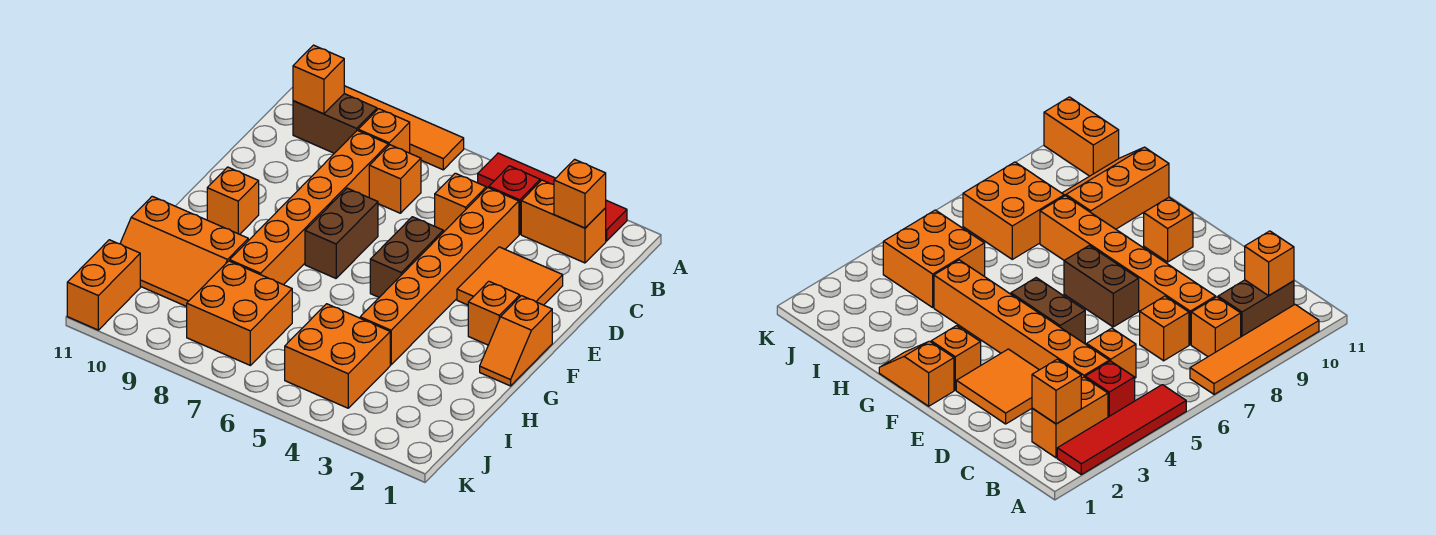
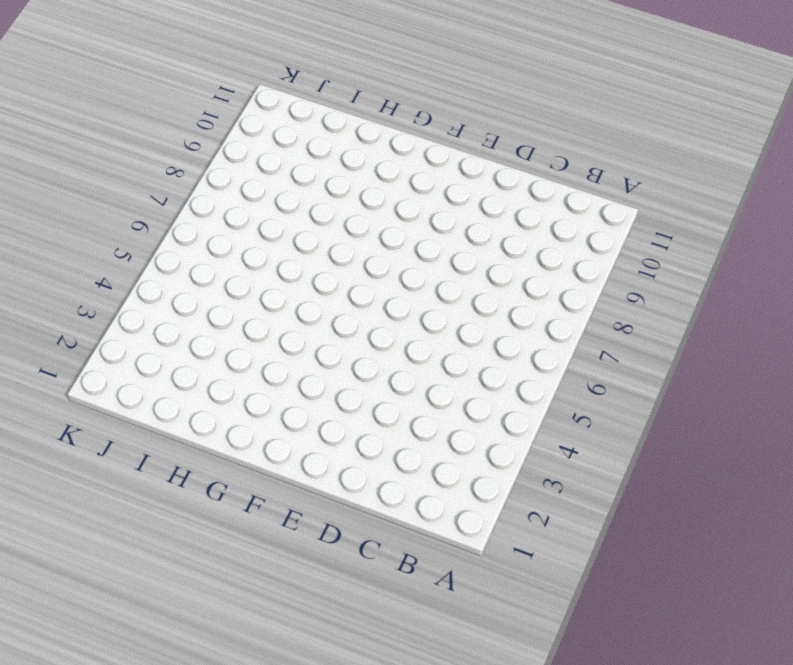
none -> red 1x4 tile [478,153,627,241]
none -> orange 1x4 tile [344,86,464,170]
none -> orange 1x2 brick [521,180,606,263]

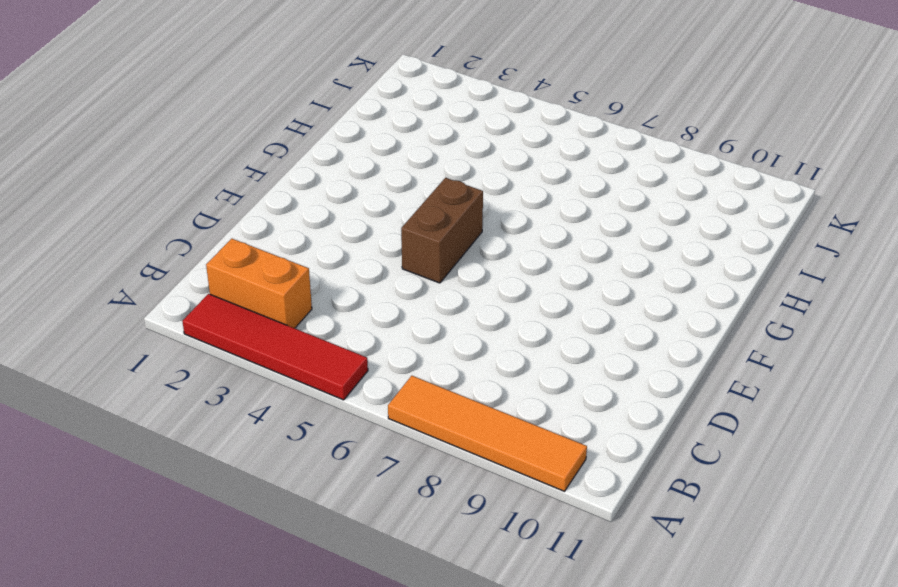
none -> red 1x1 brick [489,166,540,234]
none -> orange 1x1 brick [358,109,410,153]
none -> brown 1x2 brick [293,94,377,153]

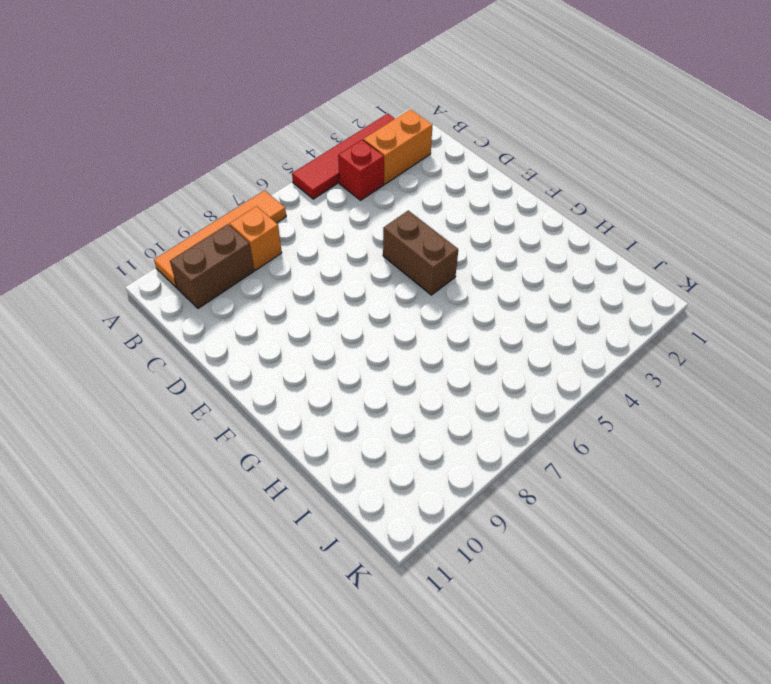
none -> orange 1x6 brick [360,188,519,365]
none -> orange 1x1 brick [435,173,486,232]
none -> orange 1x1 brick [369,145,421,213]

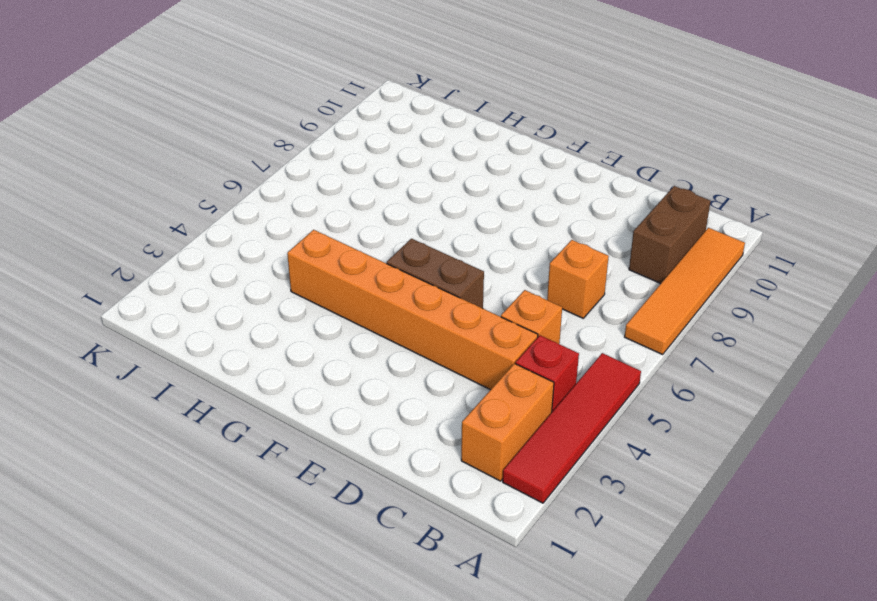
none -> orange 1x1 brick [358,109,410,153]
none -> orange 1x6 brick [230,130,388,285]
none -> orange 2x2 tile [457,247,563,305]

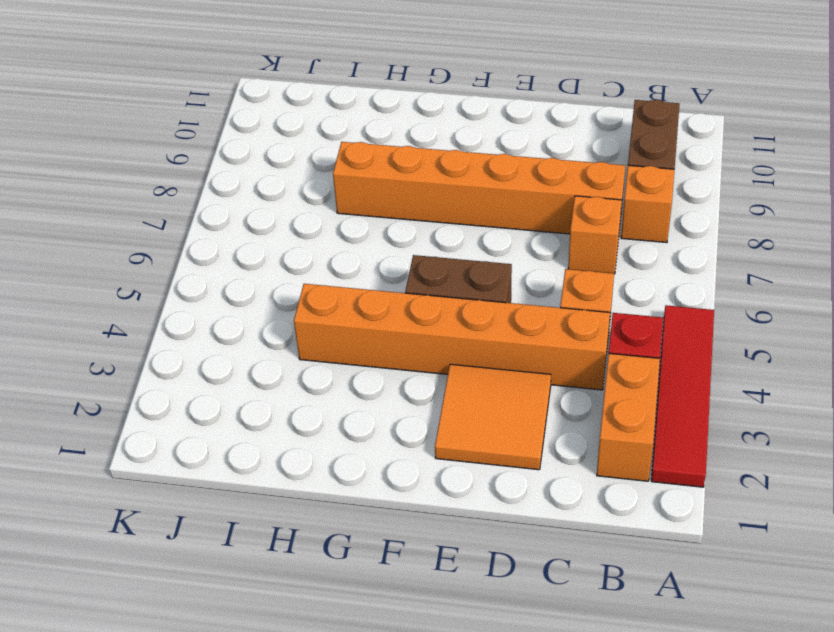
none -> orange 1x4 tile [344,86,464,170]
none -> brown 1x2 brick [305,188,378,278]
none -> orange 1x2 slope [480,296,552,386]

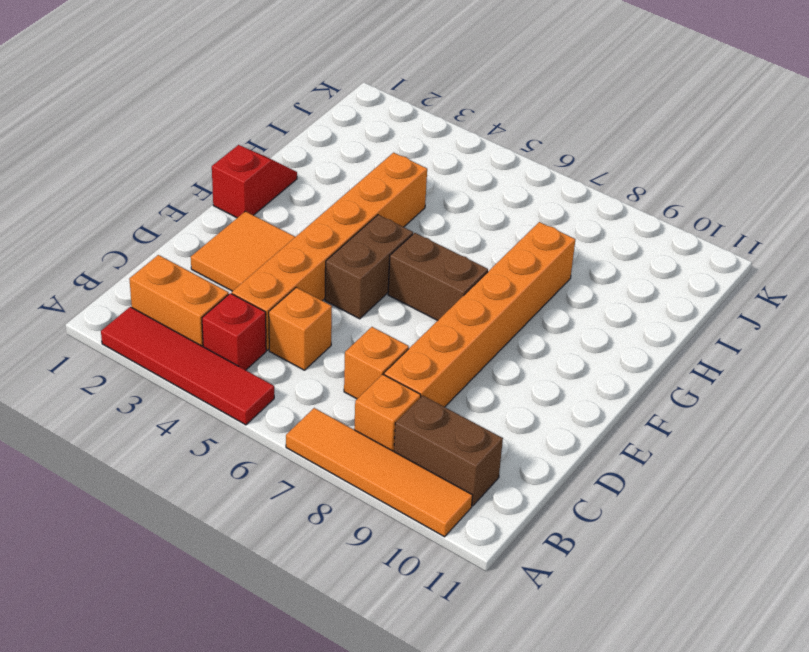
red 1x2 slope [212,145,297,218] -> orange 1x2 slope [480,296,552,386]
brown 1x2 brick [388,233,488,320] -> brown 1x2 brick turned to [305,188,378,278]
none -> orange 1x1 brick [468,281,520,345]
none -> orange 1x1 brick [207,167,259,234]
none -> orange 2x3 slope [120,196,248,307]

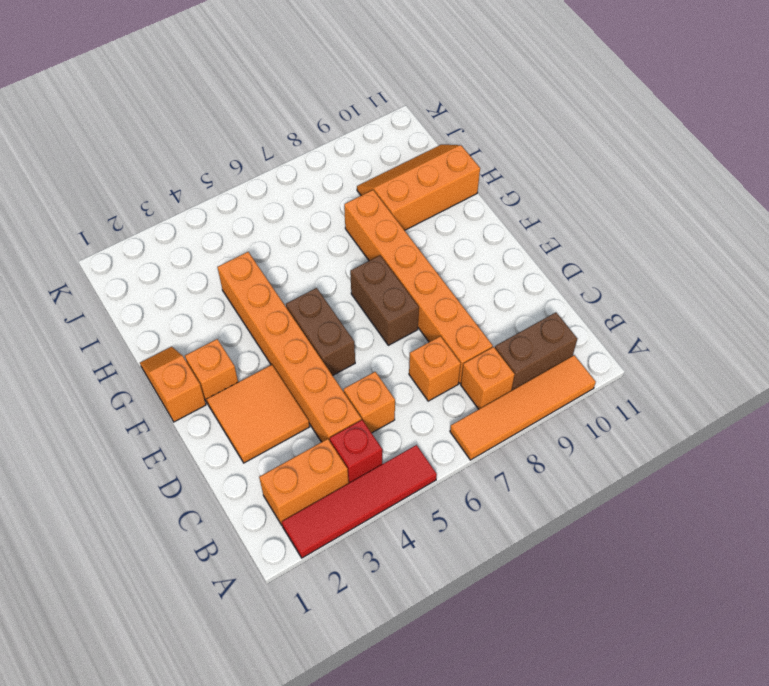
none -> orange 1x1 brick [207,167,259,234]
none -> orange 2x2 brick [285,304,390,408]
none -> orange 2x2 brick [187,261,292,365]

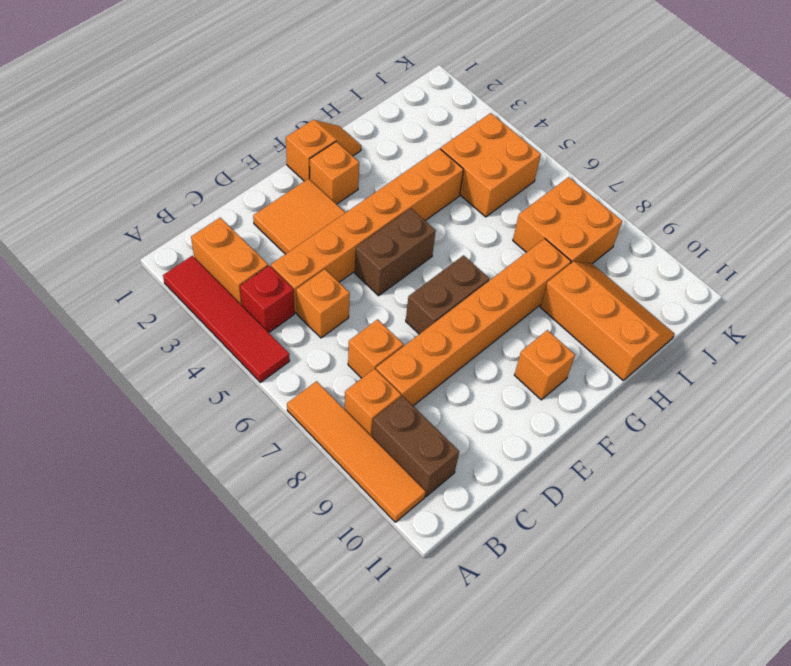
none -> orange 1x2 brick [67,240,140,330]
none -> orange 1x1 brick [554,159,606,228]
none -> orange 1x1 brick [293,45,344,114]

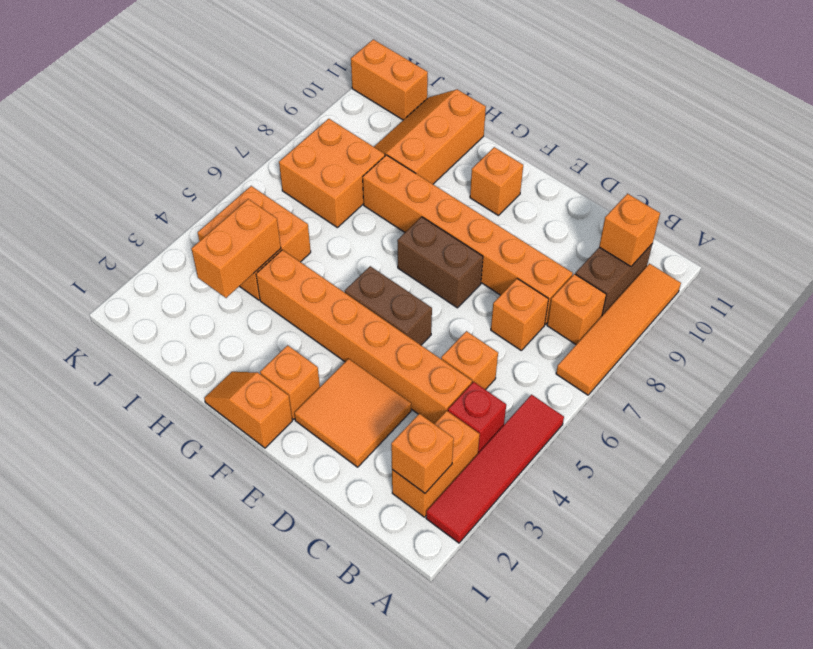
orange 1x2 brick [192,199,281,298] -> none

